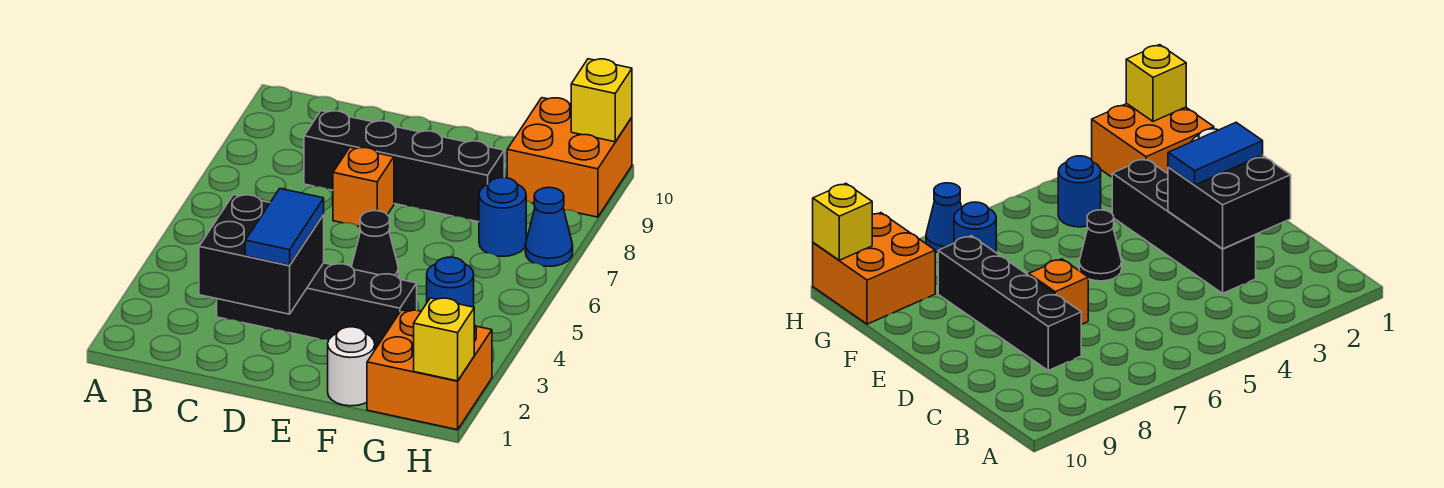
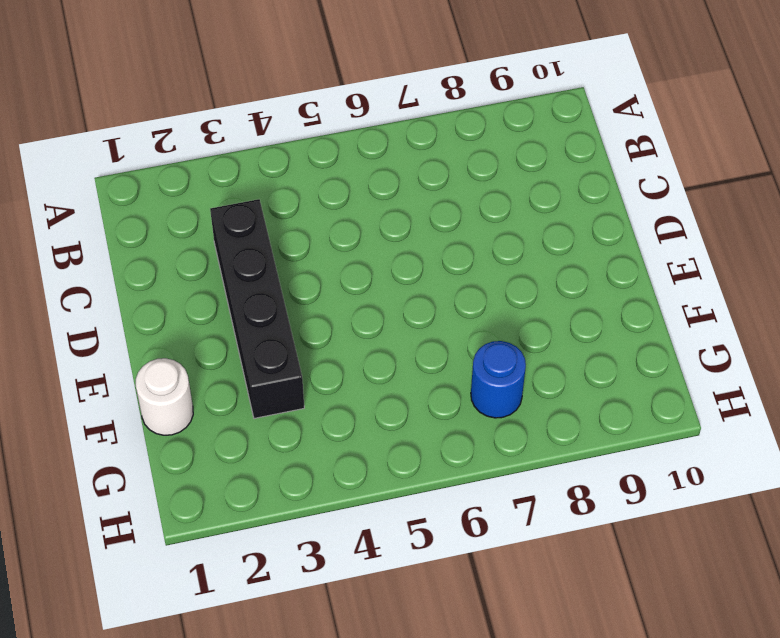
none -> black 1x4 brick [304,111,504,222]
none -> orange 1x1 brick [333,147,394,226]
none -> black 1x1 cone [351,211,398,277]

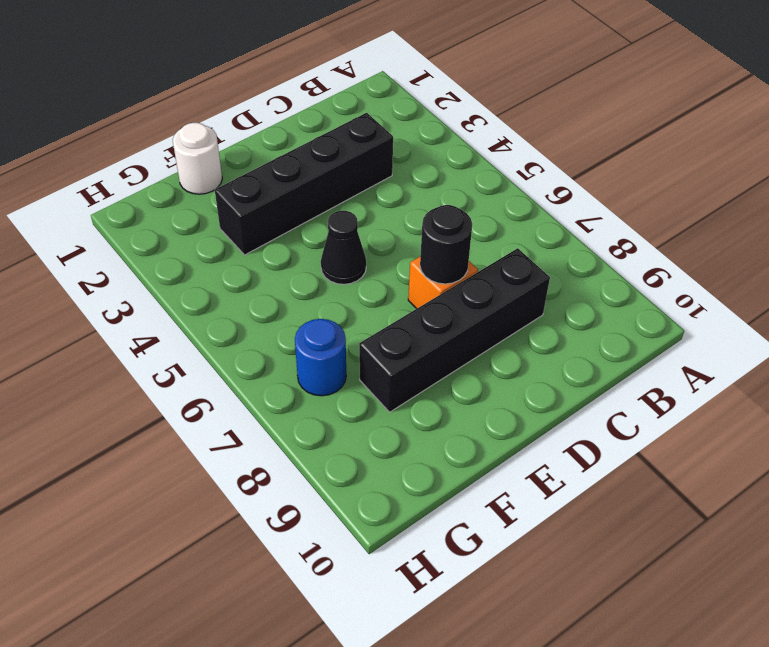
black 1x1 round brick [420,205,472,284] -> none
none -> orange 2x2 brick [367,310,492,430]
none -> blue 1x1 round brick [427,257,474,307]
none -> orange 2x2 brick [507,98,632,217]

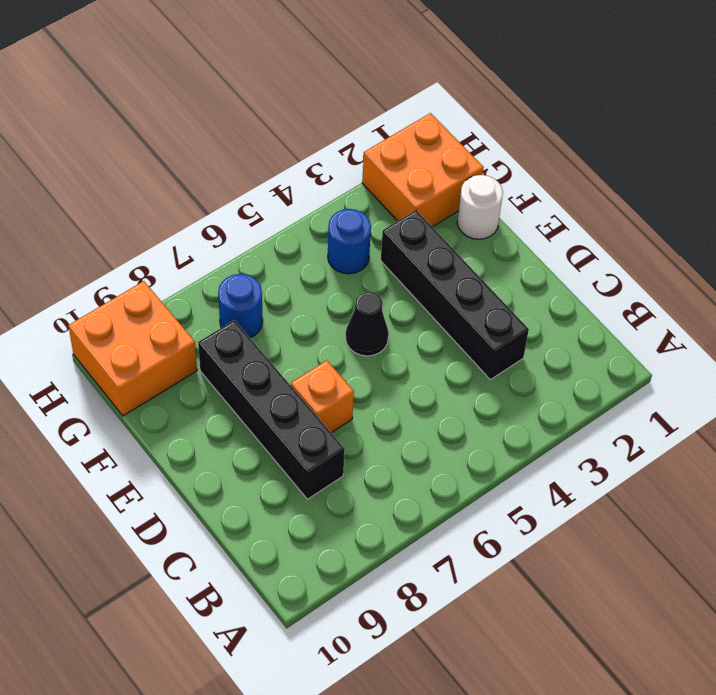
none -> blue 1x1 cone [525,188,573,266]
none -> black 2x2 brick [199,195,324,314]
none -> yellow 1x1 brick [414,298,474,381]

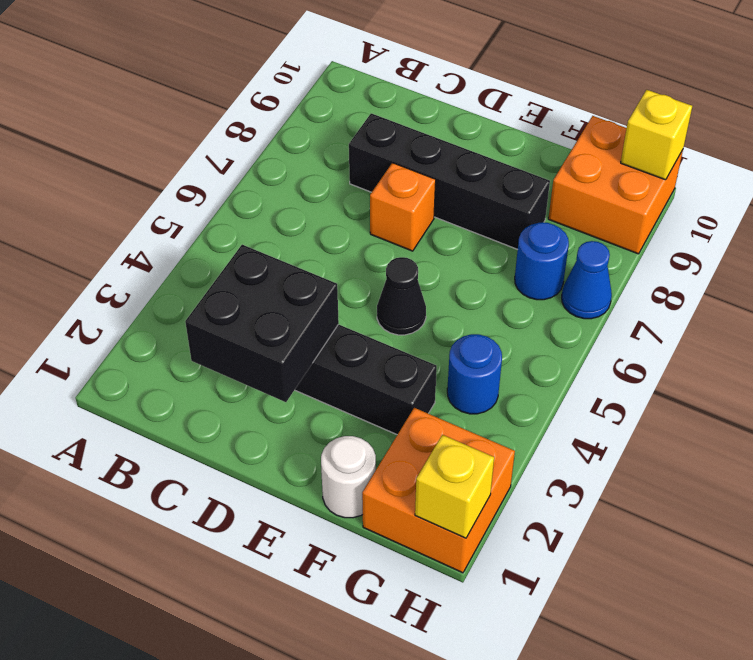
none -> blue 1x2 tile [245,189,324,265]

